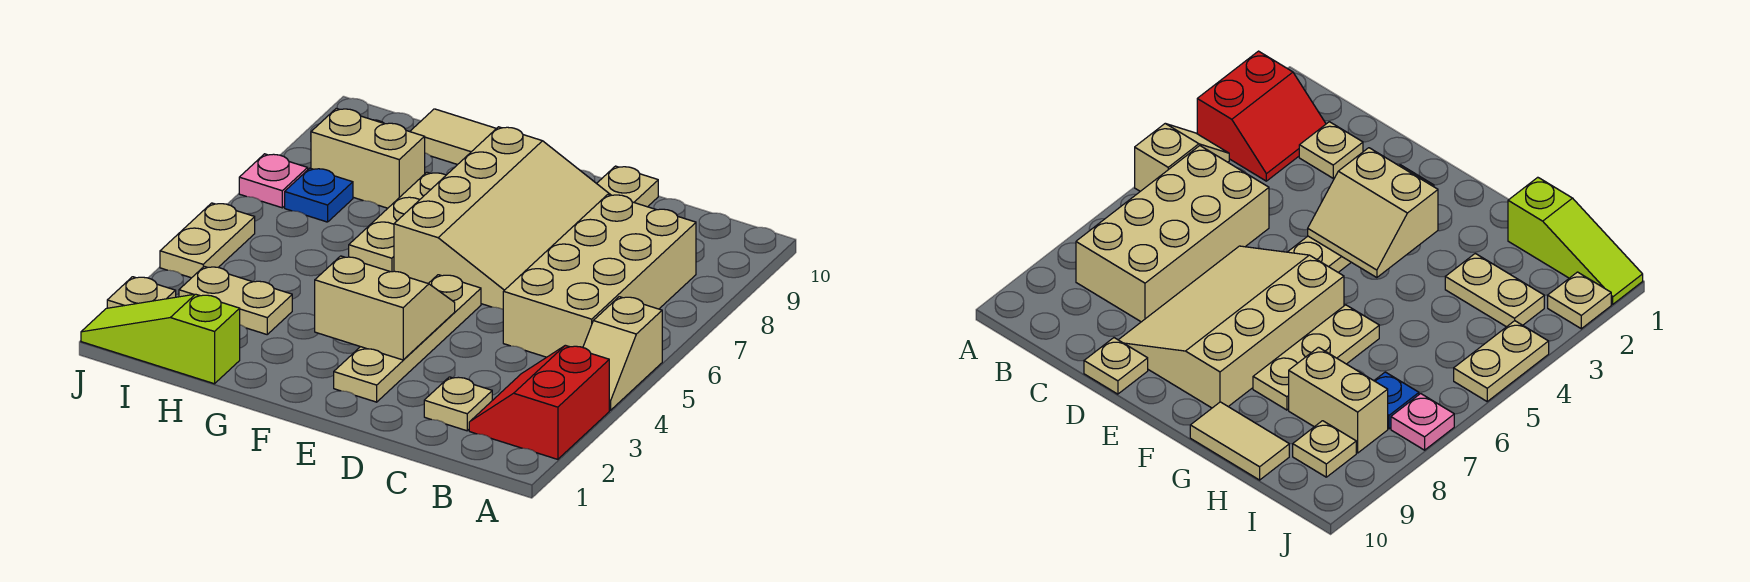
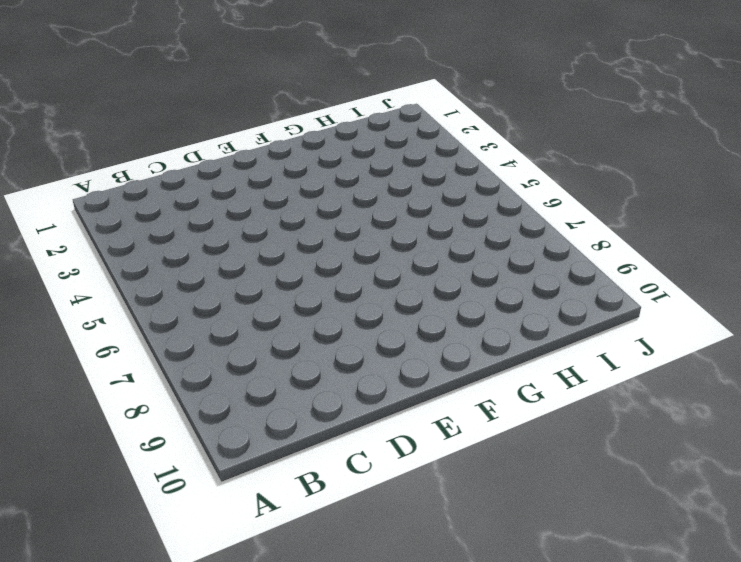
none -> red 2x2 slope [469,345,609,459]
none -> tan 1x2 slope [583,297,662,410]
none -> tan 2x4 brick [503,195,696,357]

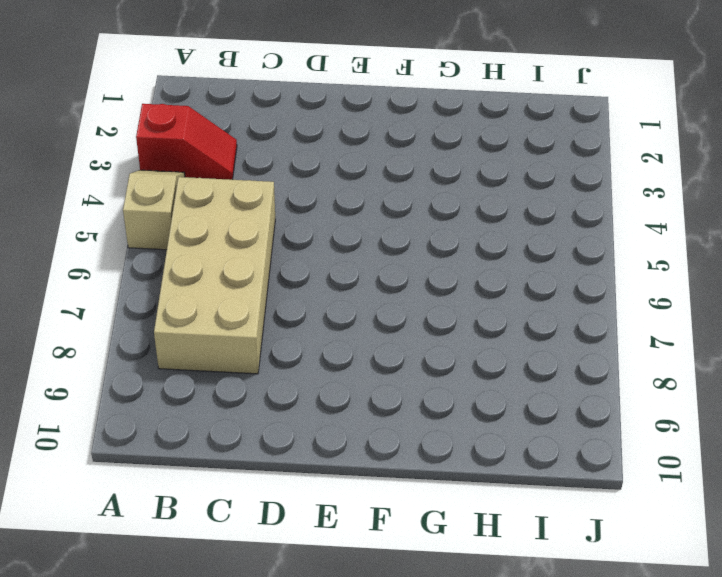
red 1x2 slope [136,104,237,180] -> red 2x2 slope [469,345,609,459]
none -> tan 1x1 plate [424,377,492,431]
none -> tan 3x4 slope [394,127,610,309]
none -> tan 1x1 plate [597,166,658,207]

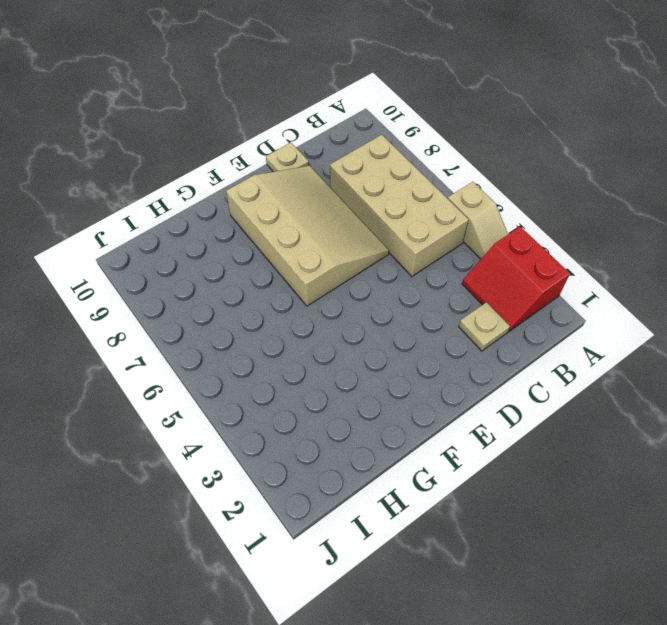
none -> tan 1x4 plate [334,275,481,402]
none -> tan 1x3 plate [349,172,446,272]
none -> tan 1x2 tile [410,109,496,165]

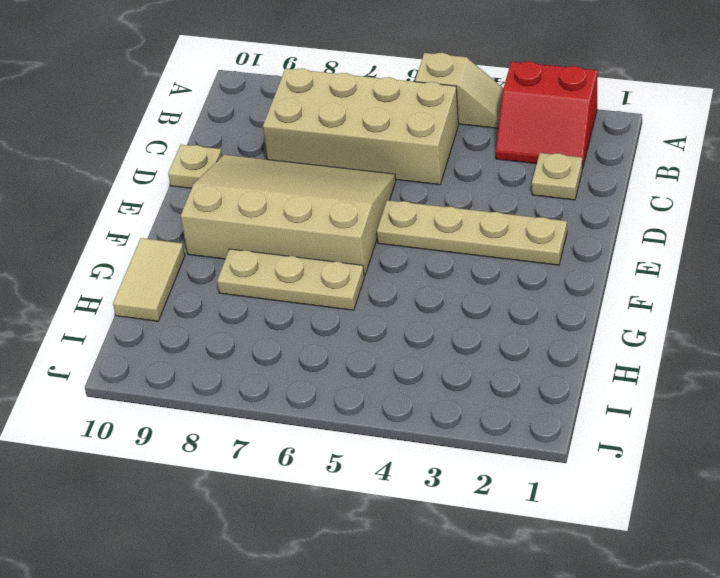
none -> lime 1x3 slope [81,294,240,384]
none -> tan 1x2 plate [179,266,292,334]
none -> tan 1x2 brick [311,108,425,208]

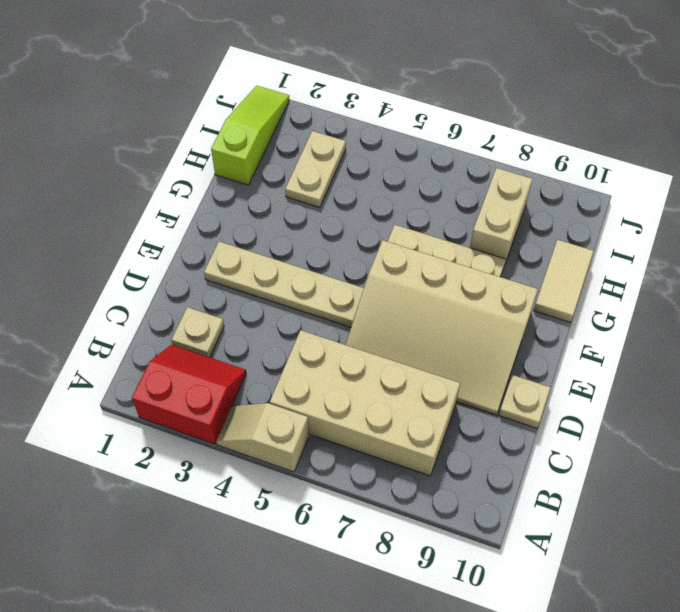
none -> blue 1x1 plate [285,168,353,222]
none -> tan 1x1 plate [1293,421,1356,477]
none -> tan 1x1 plate [107,277,176,308]

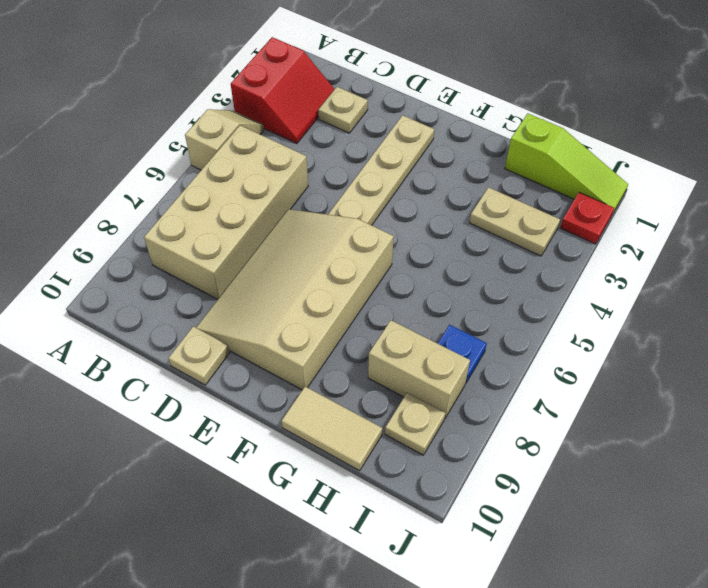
red 1x1 plate [560,192,614,244] -> tan 1x1 plate [107,277,176,308]
none -> tan 1x3 plate [349,172,446,272]
none -> tan 1x2 plate [160,203,255,278]
none -> pink 1x1 plate [239,154,308,208]

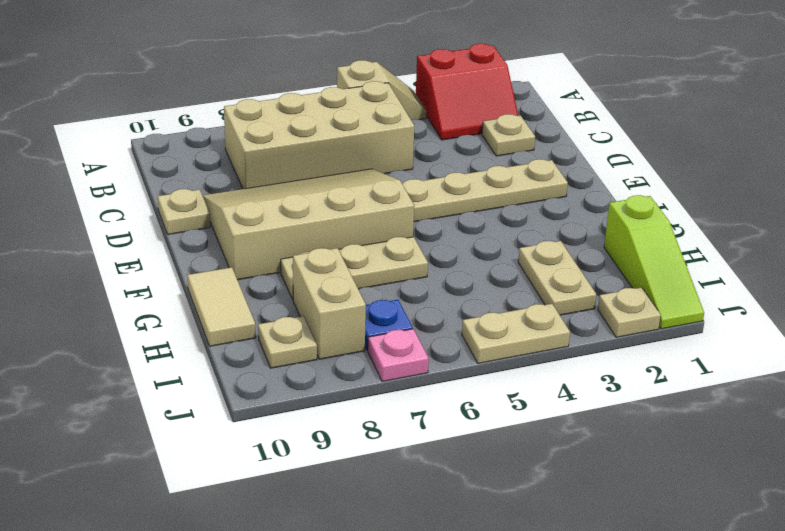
none -> tan 2x2 slope [315,256,455,360]

